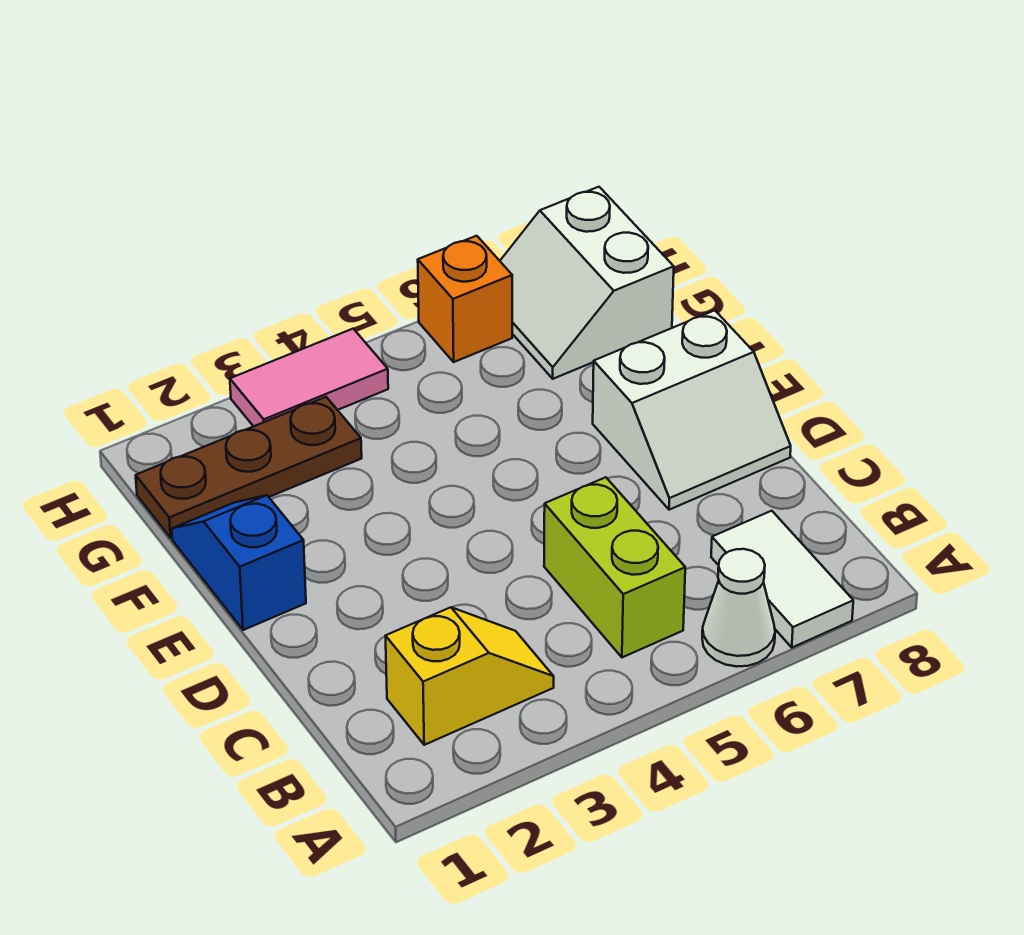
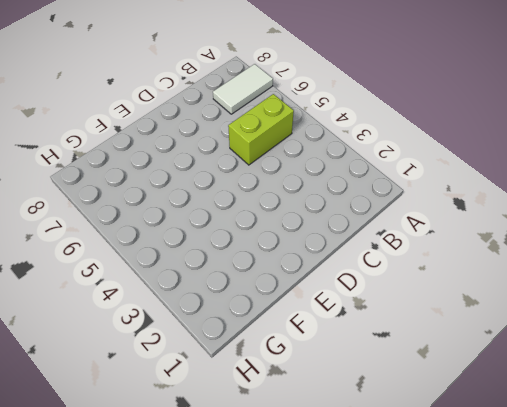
none -> white 1x1 cone [702,549,775,667]
none -> yellow 1x2 slope [386,607,554,745]

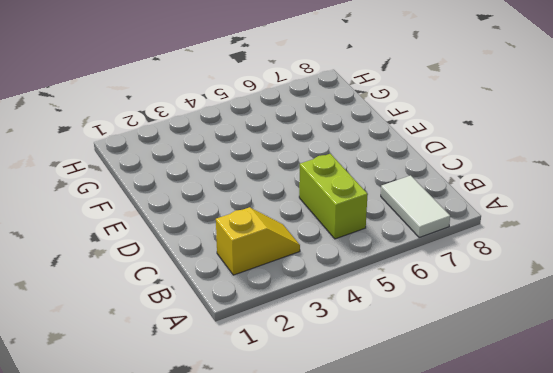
none -> white 1x1 cone [702,549,775,667]
none -> white 2x2 slope [593,310,791,510]

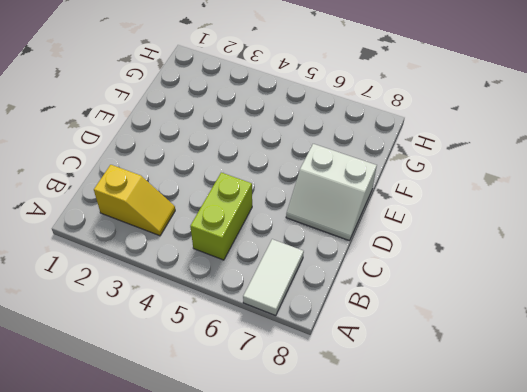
none -> white 1x1 cone [702,549,775,667]
none -> blue 1x2 slope [172,495,306,630]

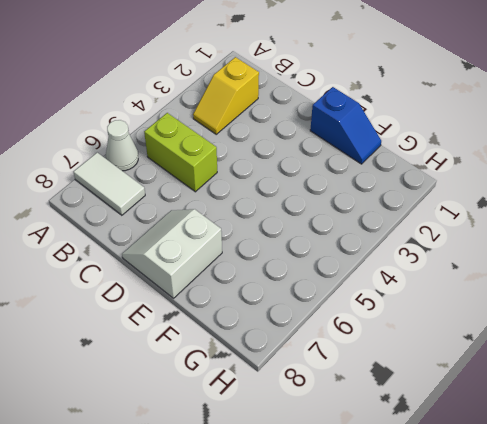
none -> brown 1x3 plate [136,397,362,538]
none -> white 2x2 slope [500,187,674,379]

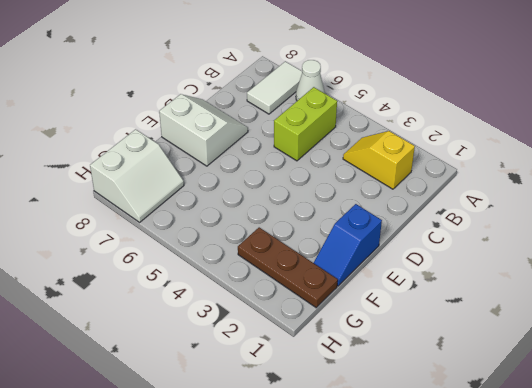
none -> pink 1x2 tile [230,329,388,426]
none -> orange 1x1 brick [418,236,512,362]

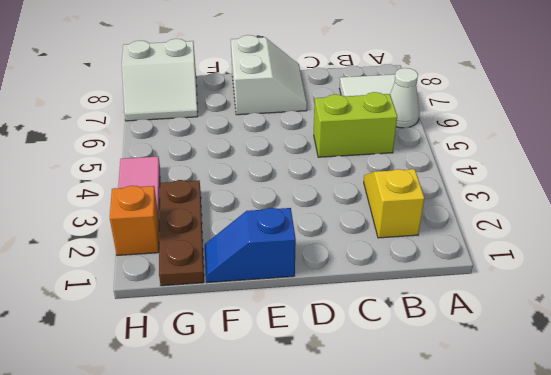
orange 1x1 brick [110,186,159,255] -> orange 1x1 brick moved to [418,236,512,362]

